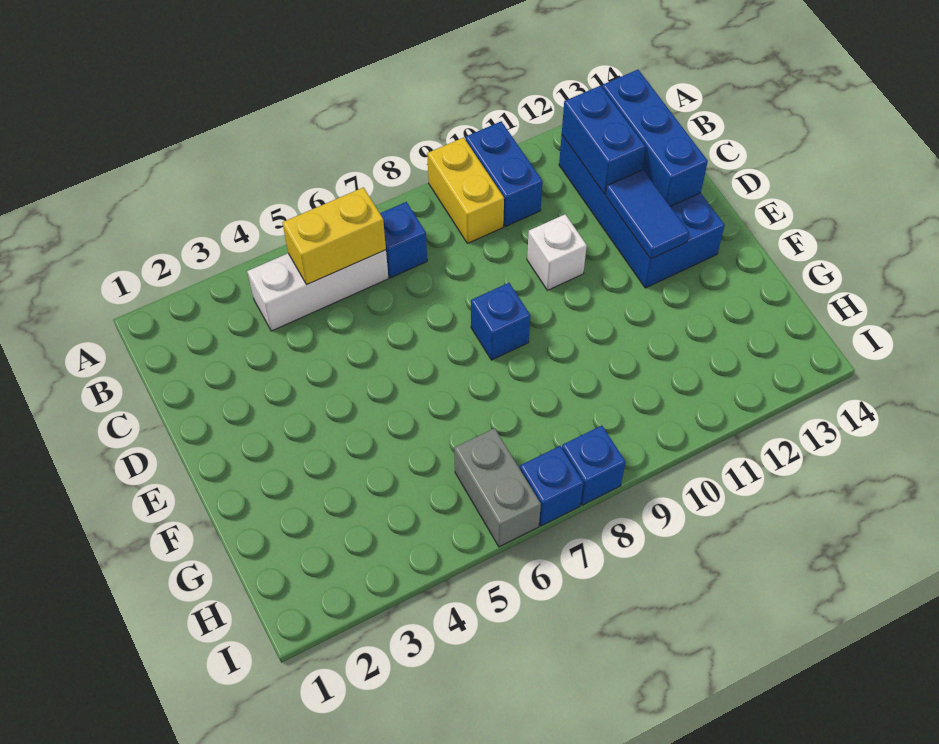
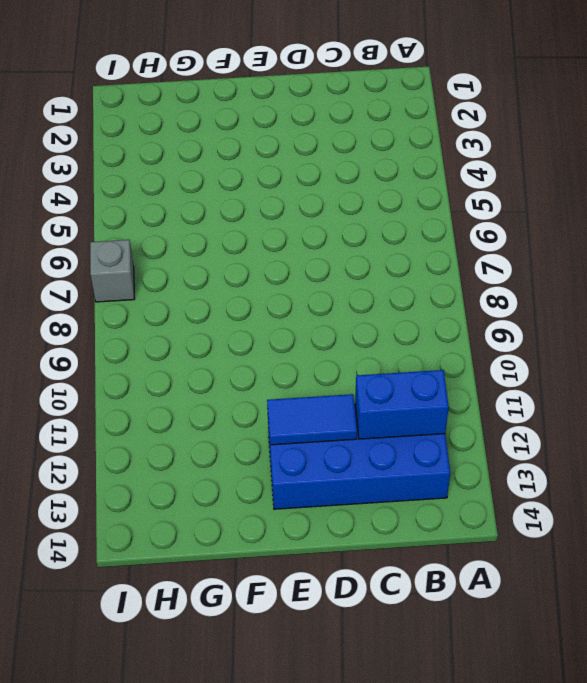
grey 1x1 brick [90,240,135,302] -> blue 1x1 brick [520,446,583,526]
none -> yellow 1x2 brick [427,137,504,243]
none -> blue 1x2 brick [466,121,543,227]
none -> white 1x3 brick [247,250,389,331]

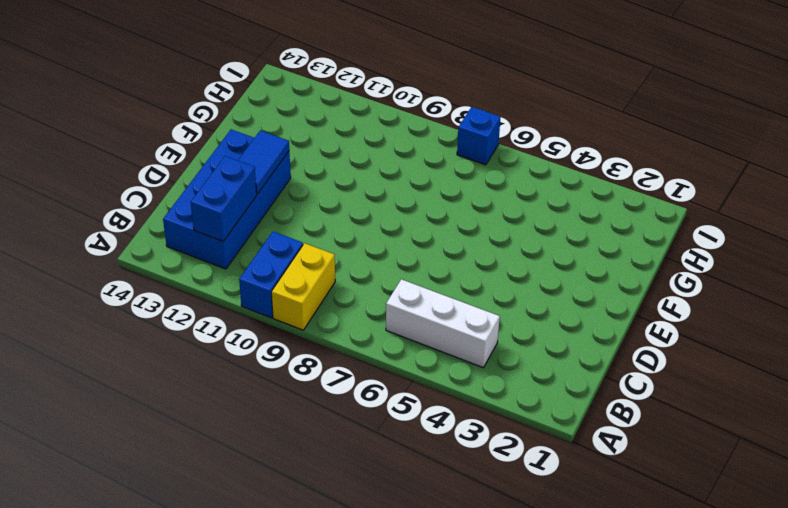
none -> blue 1x1 brick [380,202,427,278]
none -> white 1x1 brick [527,214,587,290]
none -> blue 1x1 brick [471,283,530,360]

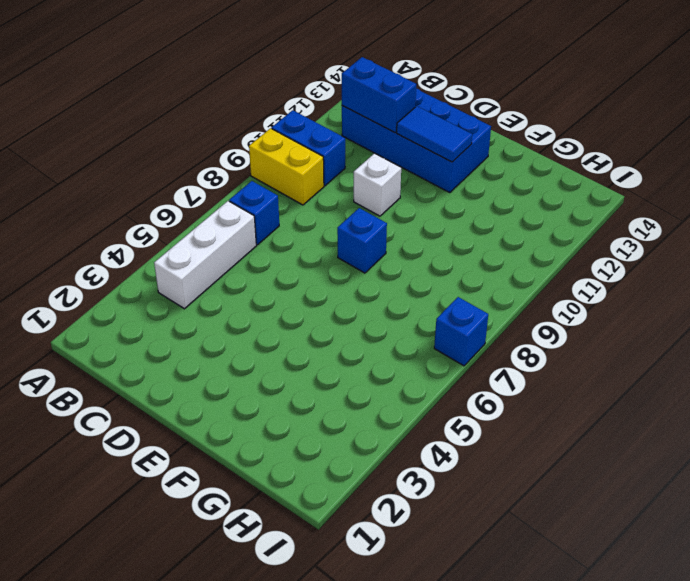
none -> grey 1x2 brick [454,428,541,547]
none -> blue 1x1 brick [562,426,626,505]
none -> yellow 1x2 brick [282,187,386,285]

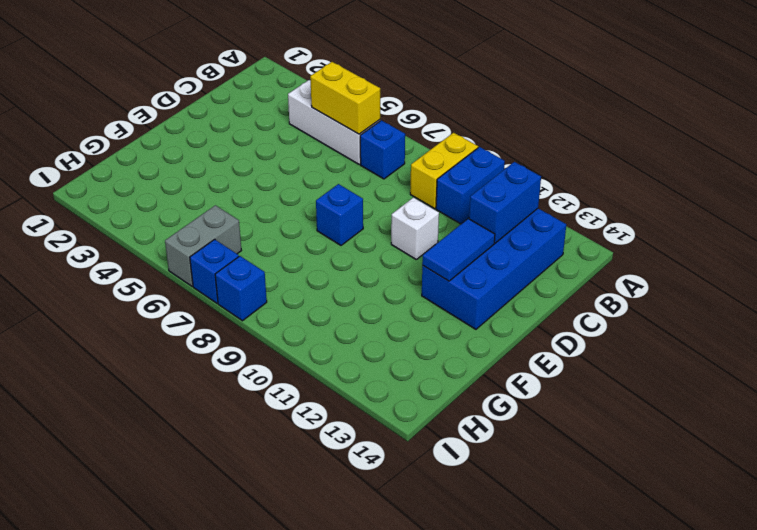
none -> blue 1x3 brick [602,70,708,207]

